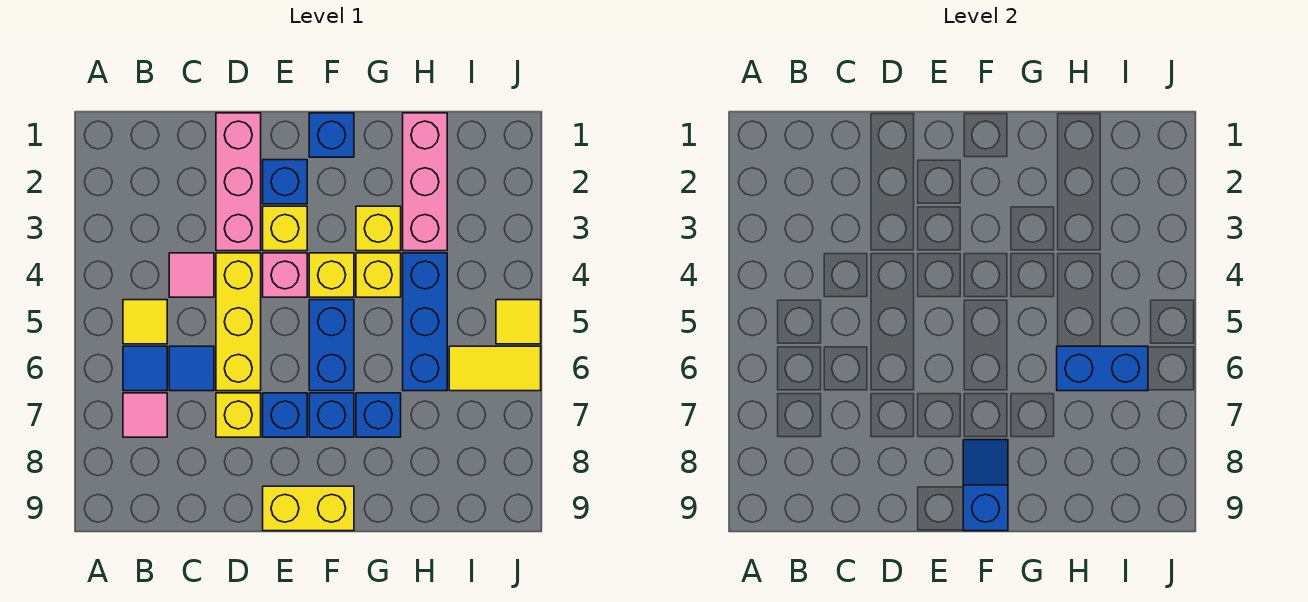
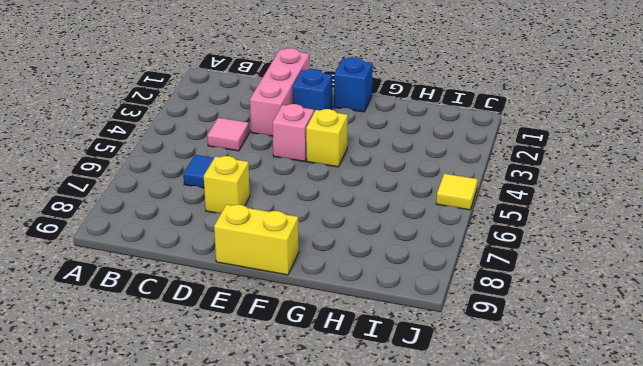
none -> yellow 1x1 tile [123,300,167,344]
none -> blue 1x1 tile [123,346,167,391]
none -> pink 1x1 tile [123,393,167,437]

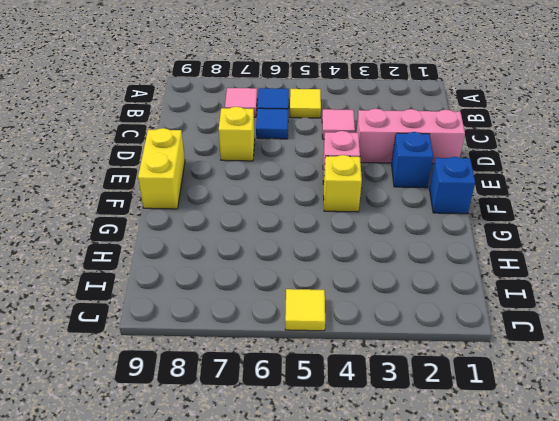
none -> yellow 1x3 brick [216,253,261,391]
none -> yellow 1x1 brick [263,206,307,251]
none -> blue 1x1 brick [263,393,307,437]

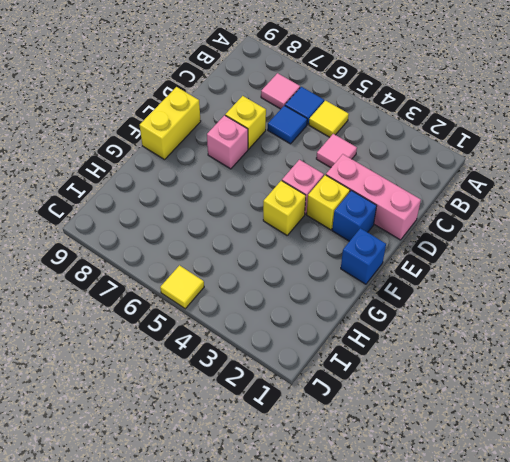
pink 1x1 brick [207,115,248,169] -> blue 1x1 brick [263,393,307,437]
none -> yellow 1x3 brick [216,253,261,391]
none -> blue 1x2 brick [309,300,354,391]
none -> blue 1x1 brick [309,393,354,437]

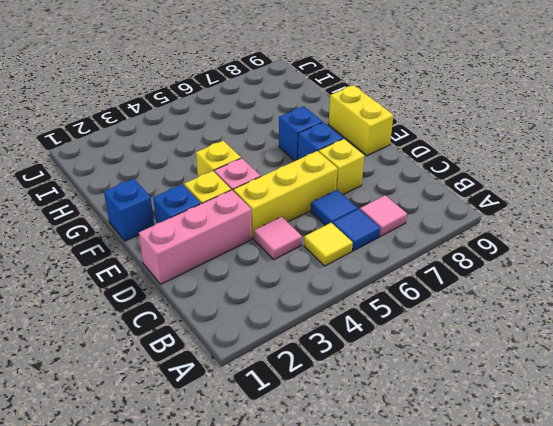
none -> blue 1x2 brick [309,300,354,391]
none -> yellow 1x1 brick [356,206,401,251]
none -> yellow 1x1 brick [356,253,401,297]

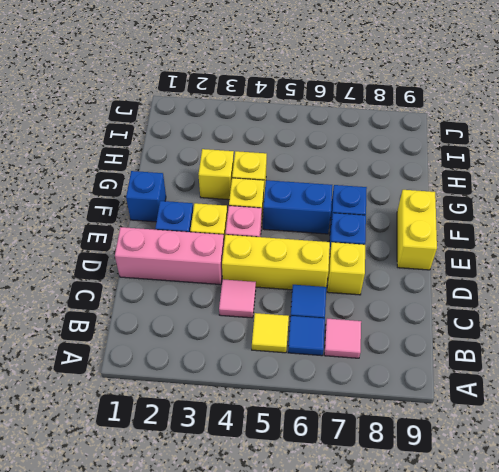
none -> blue 1x1 brick [356,393,401,437]
none -> pink 1x3 brick [403,113,447,251]
none -> blue 1x3 brick [403,253,447,391]

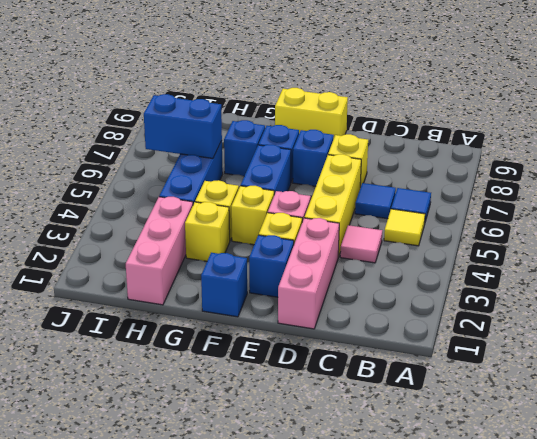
none -> pink 1x1 tile [123,393,167,437]
none -> yellow 1x2 tile [449,346,541,391]
none -> yellow 1x1 tile [496,300,541,344]

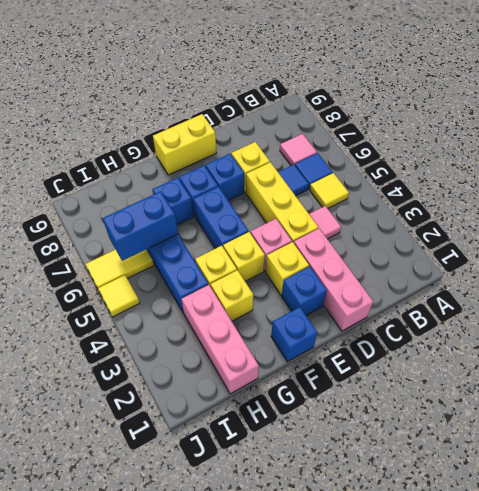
none -> blue 1x2 slope [963,440,1008,531]

